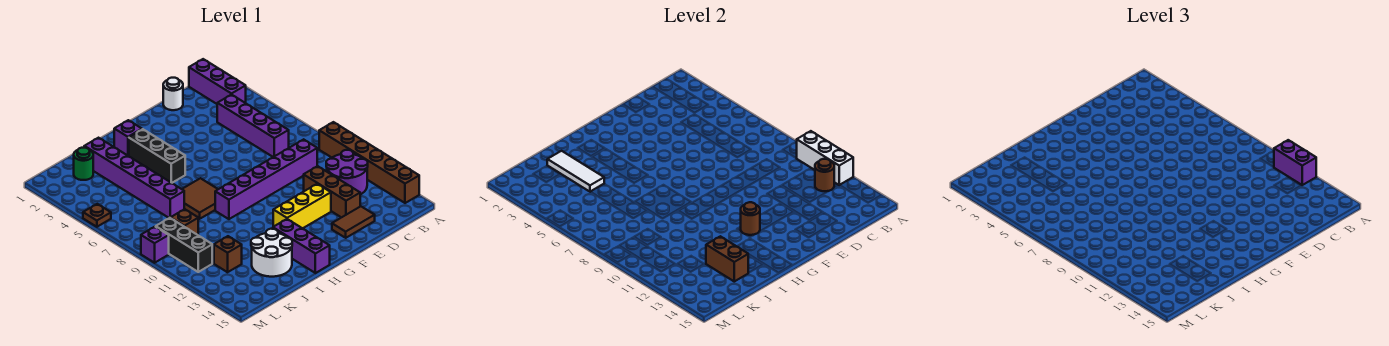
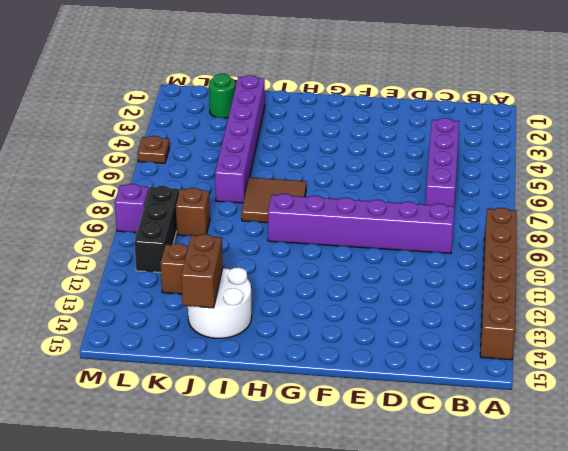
none -> purple 1x3 brick [189,59,246,104]
none -> purple 2x2 round brick [326,150,368,195]
none -> white 1x1 round brick [163,78,183,110]

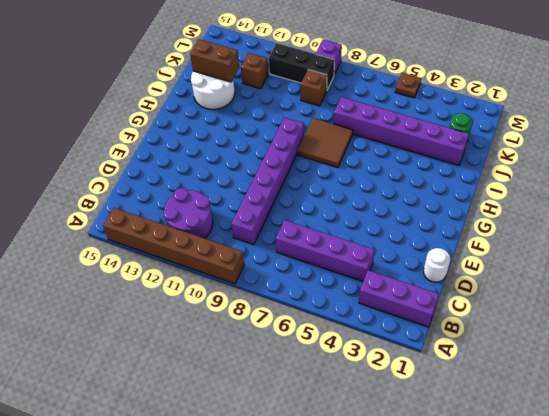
none -> brown 1x3 brick [304,166,360,218]
none -> brown 1x2 tile [332,206,375,238]
none -> yellow 1x3 brick [273,184,331,228]

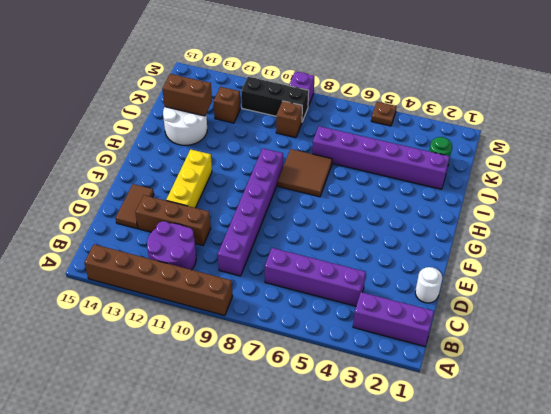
none -> purple 1x1 brick [114,120,142,156]
none -> black 1x3 brick [129,129,185,183]
none -> purple 1x3 brick [273,219,330,273]

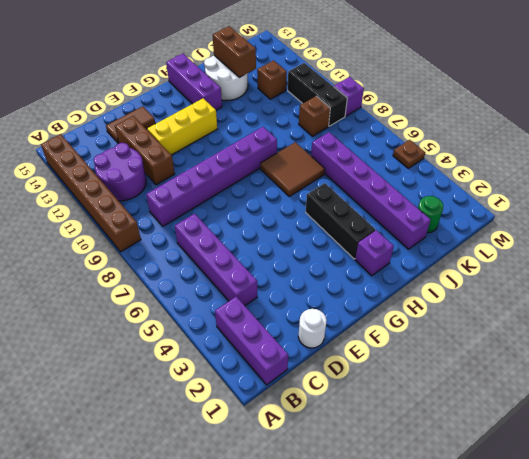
none -> white 1x3 brick [797,131,853,185]
none -> brown 1x1 round brick [815,159,834,191]
none -> brown 1x1 round brick [741,202,760,235]

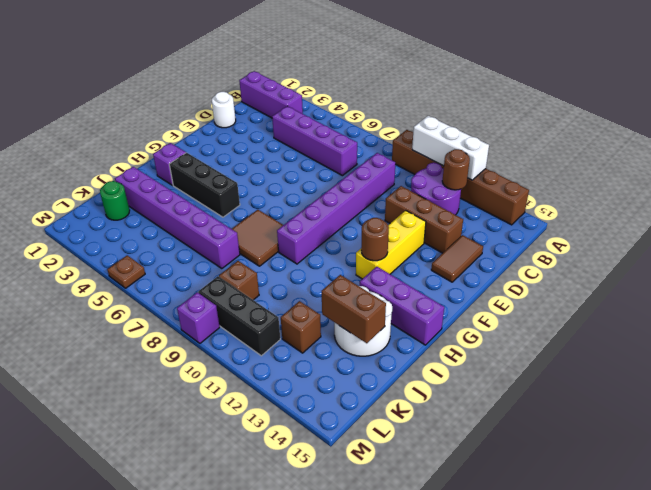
none -> white 1x3 tile [547,151,604,192]
none -> purple 1x2 brick [1274,140,1316,185]

